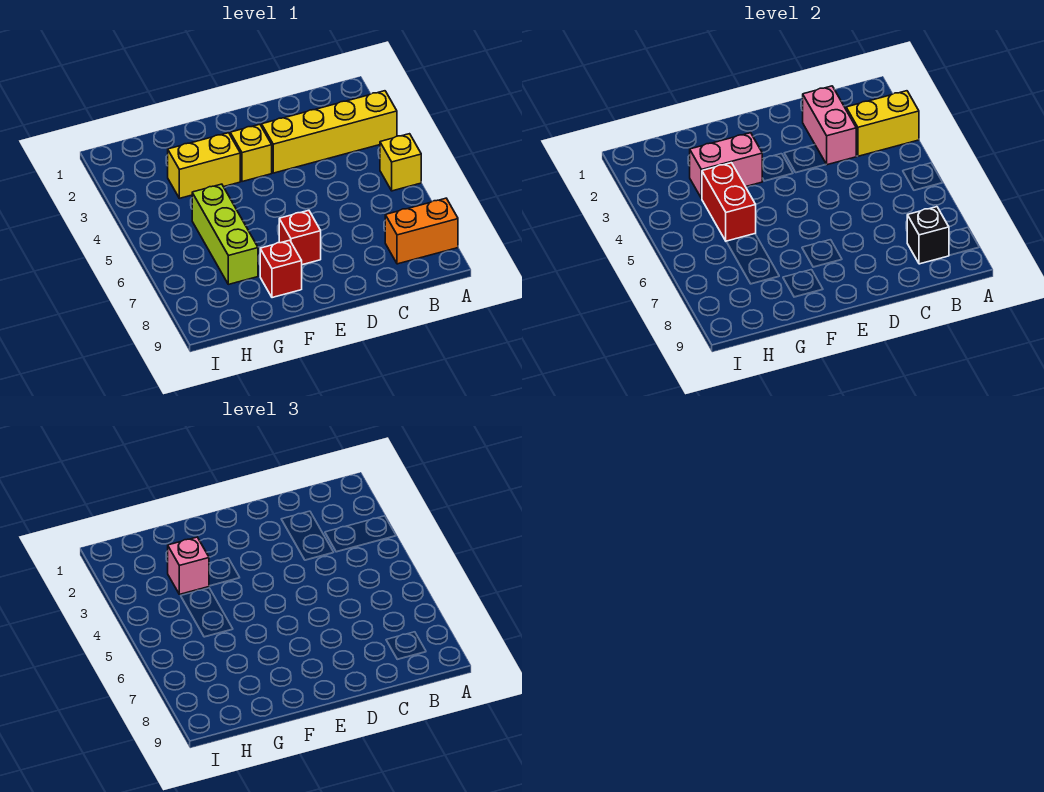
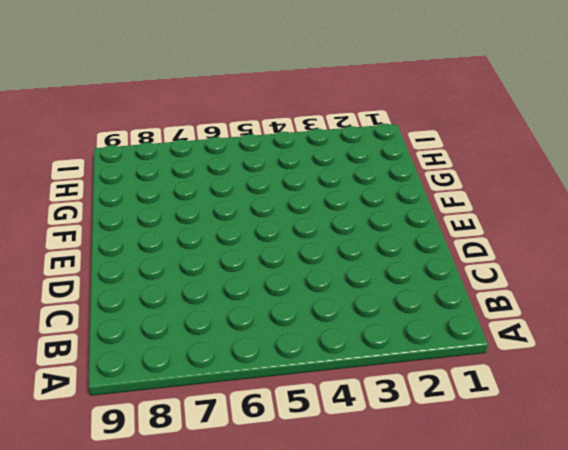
none -> yellow 1x4 brick [262,91,397,173]
none -> yellow 1x1 brick [380,134,421,191]
none -> orange 1x2 brick [385,198,458,264]

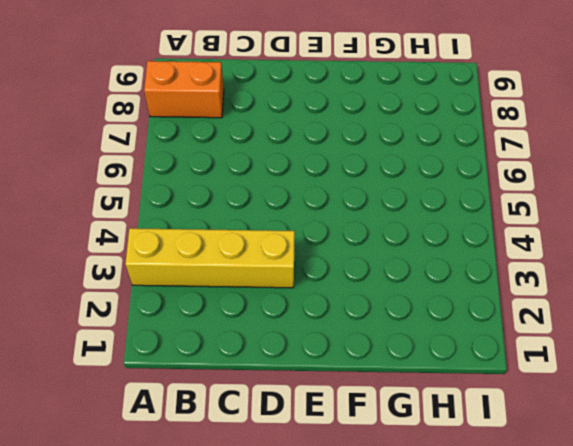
none -> yellow 1x1 brick [380,134,421,191]
none -> yellow 1x1 brick [230,124,272,182]
none -> red 1x1 brick [279,210,321,265]

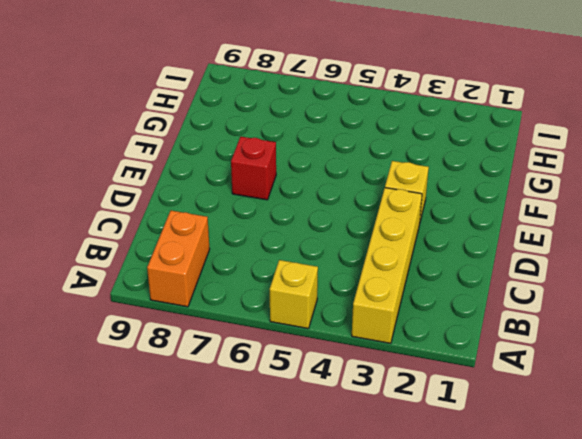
none -> yellow 1x2 brick [168,133,240,198]
none -> red 1x1 brick [260,240,302,298]
none -> lime 1x3 brick [192,184,258,284]

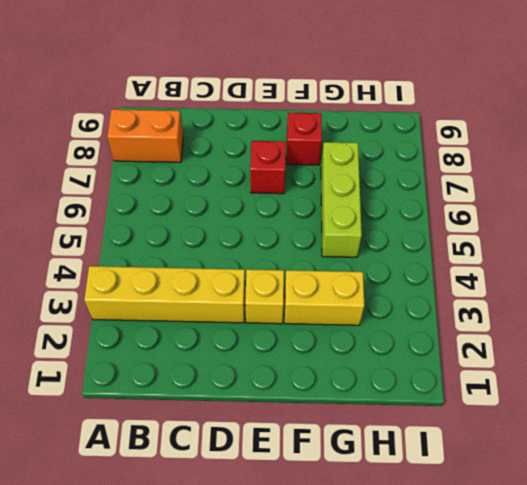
none -> yellow 1x1 brick [380,134,421,191]
none -> yellow 1x2 brick [846,91,919,156]
none -> black 1x1 brick [907,207,949,264]

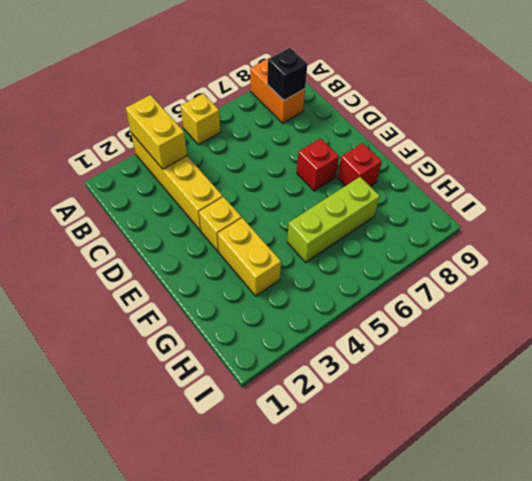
none -> pink 1x2 brick [803,86,856,165]
none -> pink 1x2 brick [690,133,762,198]
none -> red 1x2 brick [702,163,756,241]

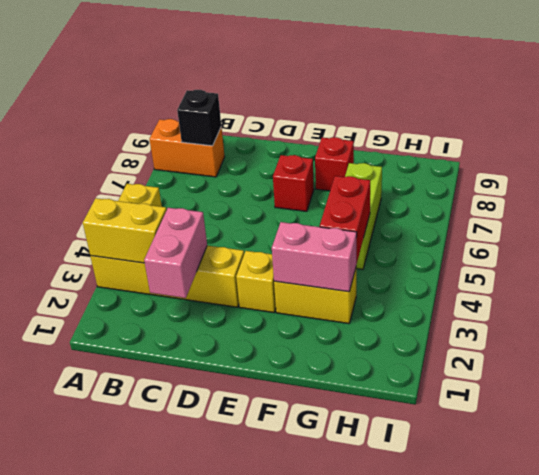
none -> pink 1x1 brick [168,537,209,594]

